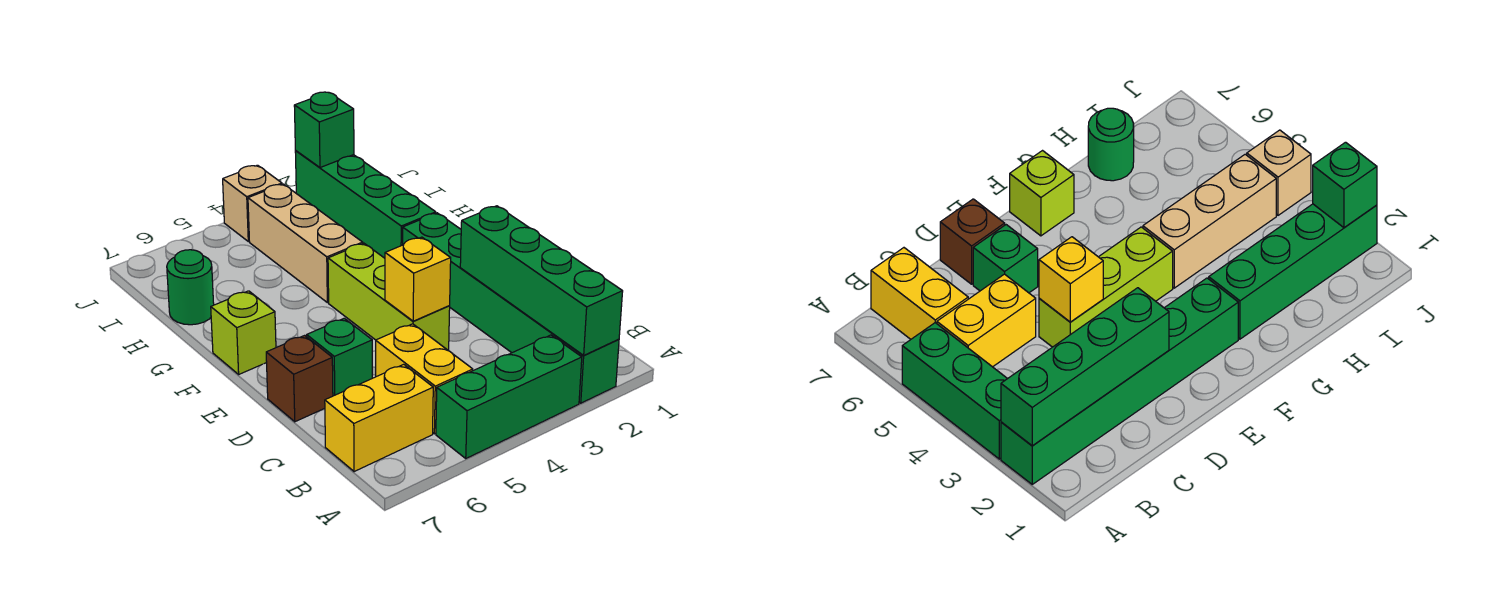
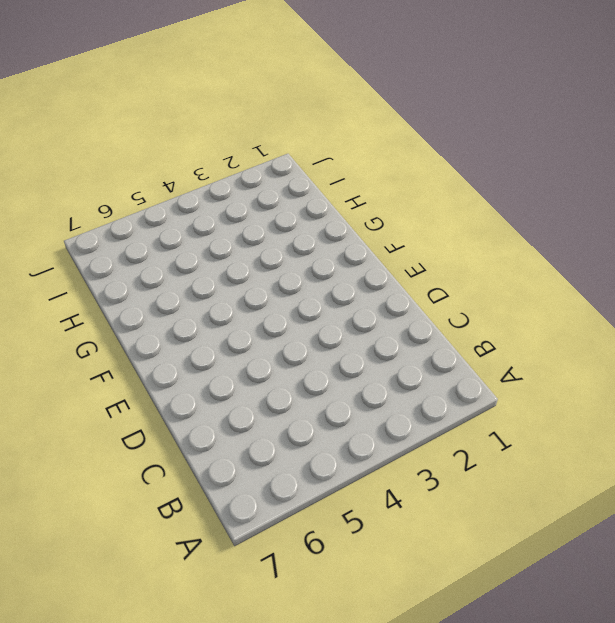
none -> green 1x6 brick [403,213,619,403]
none -> green 1x3 brick [436,335,582,458]
none -> yellow 1x2 brick [376,324,473,434]

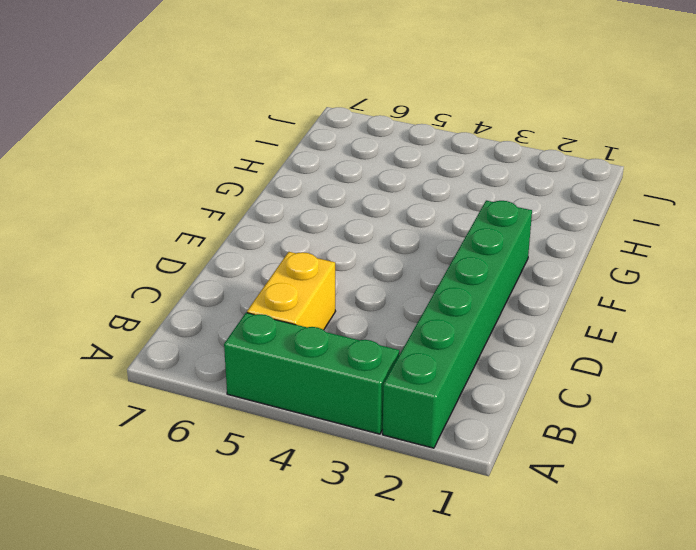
none -> yellow 1x2 brick [325,364,433,472]
none -> lime 1x3 brick [328,243,450,351]
none -> green 1x1 brick [307,318,372,396]

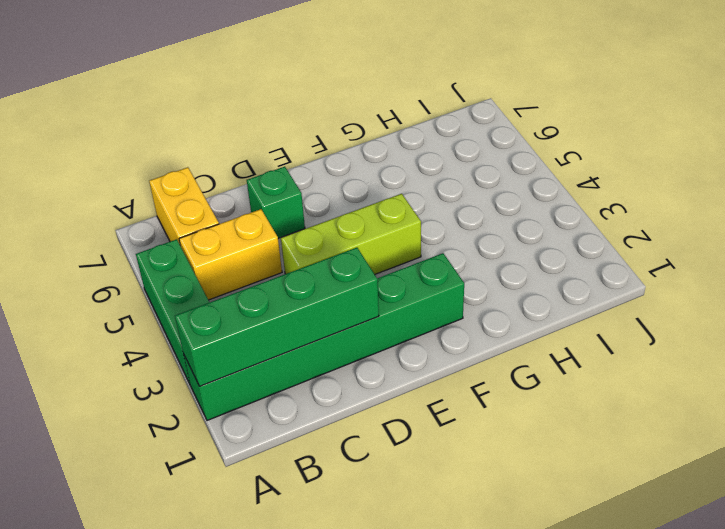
none -> brown 1x1 brick [266,335,333,422]
none -> lime 1x1 brick [211,291,276,374]
none -> green 1x4 brick [295,151,436,258]

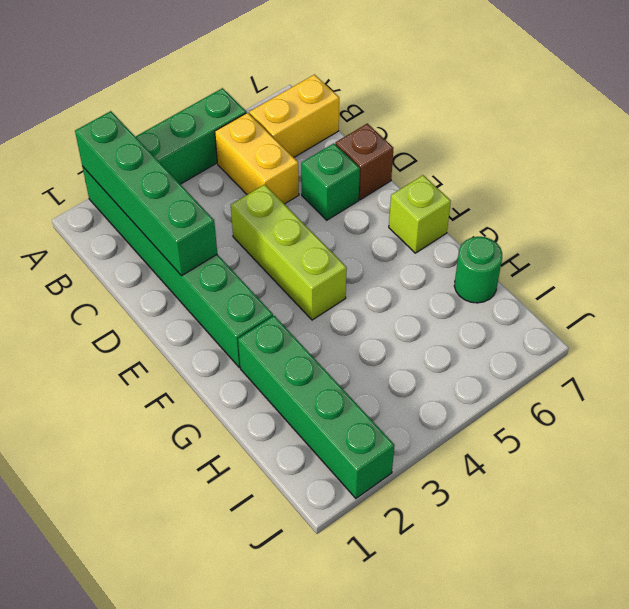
none -> tan 1x3 brick [248,184,363,303]
none -> tan 1x1 brick [223,165,282,242]
none -> yellow 1x1 brick [385,237,451,321]

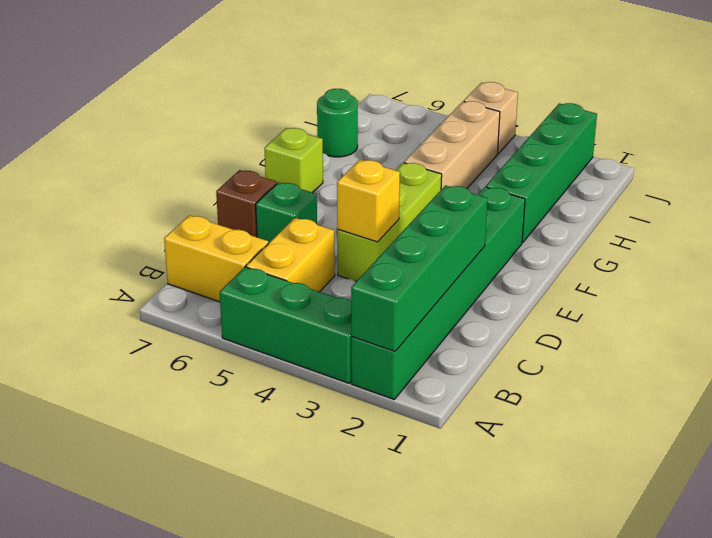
none -> green 1x1 brick [294,92,354,168]

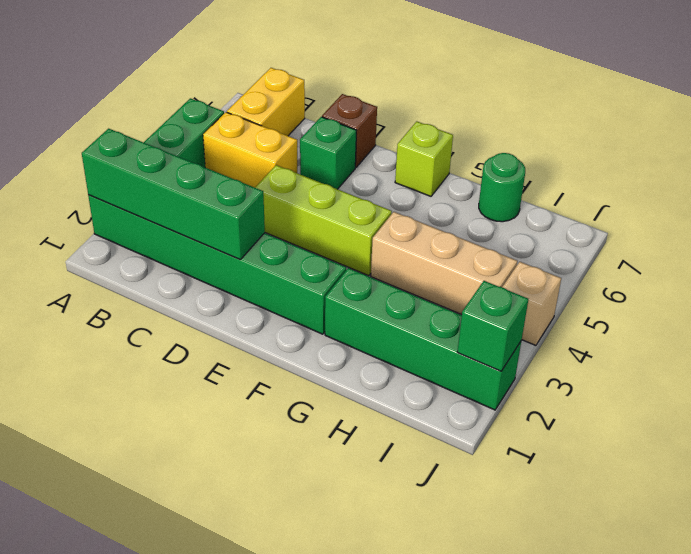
none -> yellow 1x1 brick [385,237,451,321]

